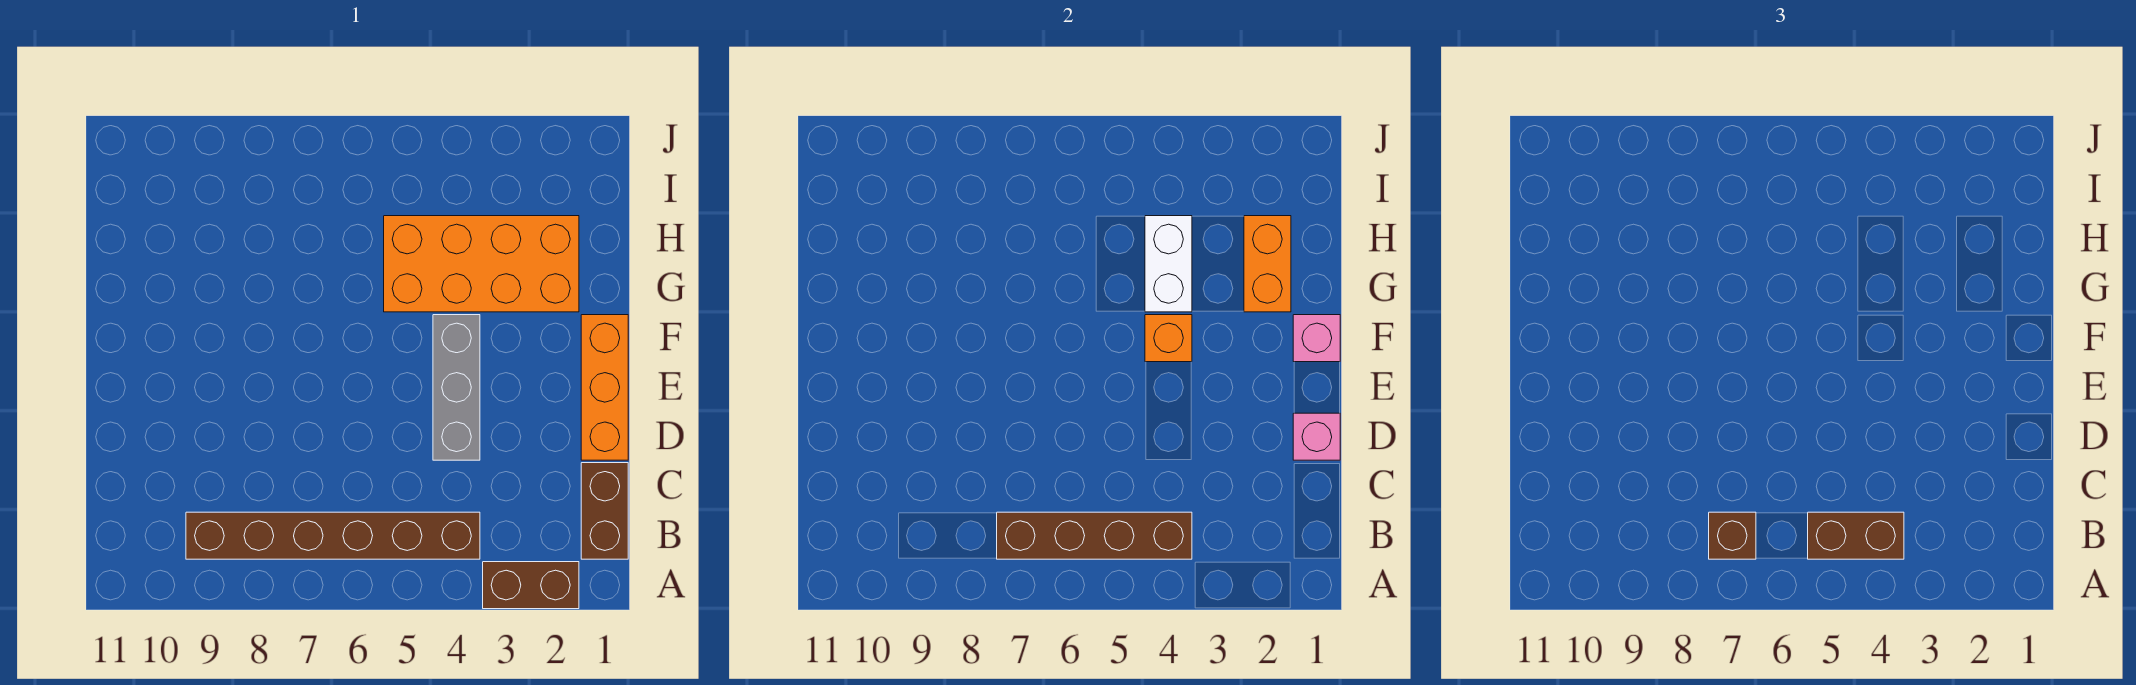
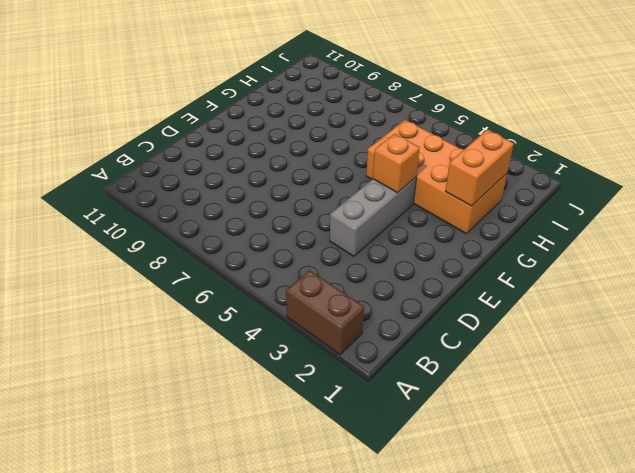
none -> brown 1x2 brick [581,463,628,559]
none -> brown 1x6 brick [186,512,480,559]
none -> orange 1x3 brick [581,315,628,460]

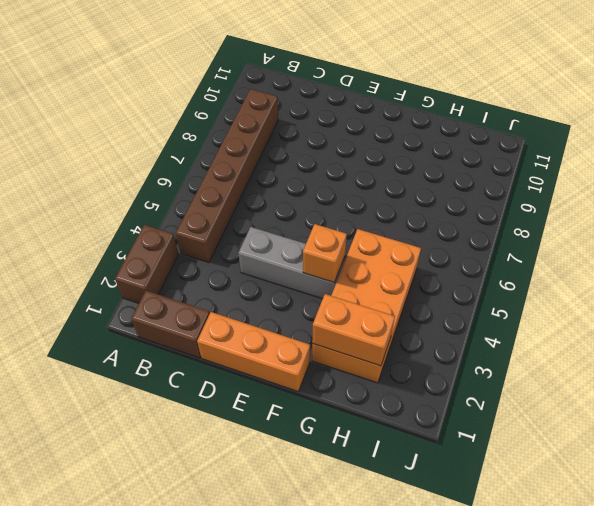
none -> brown 1x4 brick [997,512,1192,559]
none -> pink 1x1 brick [1293,413,1340,460]
none -> pink 1x1 brick [1293,315,1340,362]

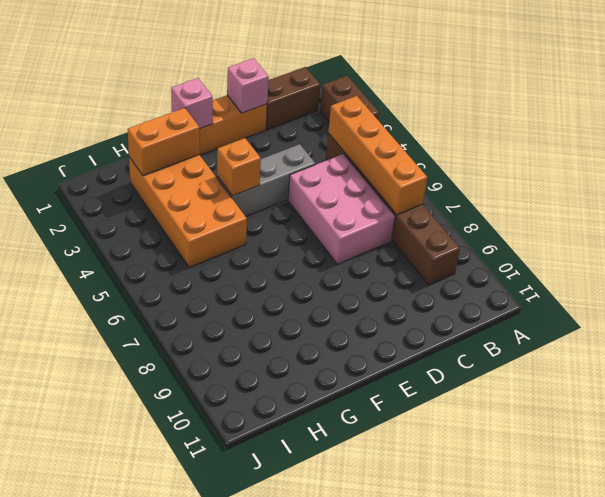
orange 1x4 brick [328,96,427,215] -> brown 1x4 brick [997,512,1192,559]
pink 2x3 brick [288,154,395,264] -> none
none -> white 1x2 brick [1145,216,1192,312]
none -> brown 1x2 brick [1808,512,1904,559]
none -> brown 1x1 brick [1709,512,1756,559]

